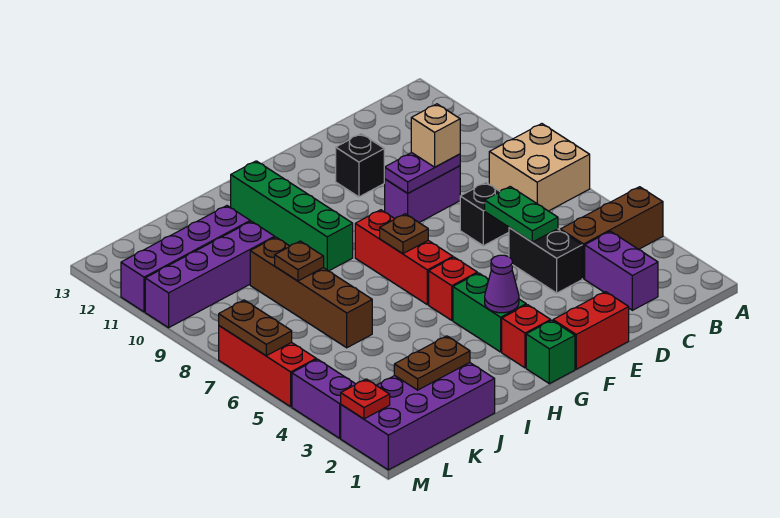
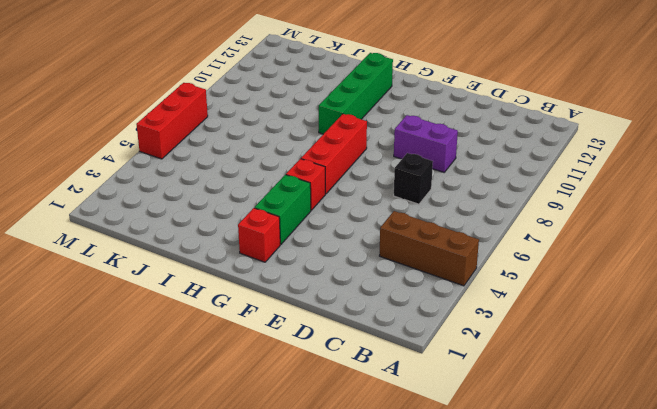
none -> tan 2x2 brick [489,124,590,211]
none -> purple 1x2 brick [585,231,658,310]
none -> black 1x2 brick [509,228,582,293]

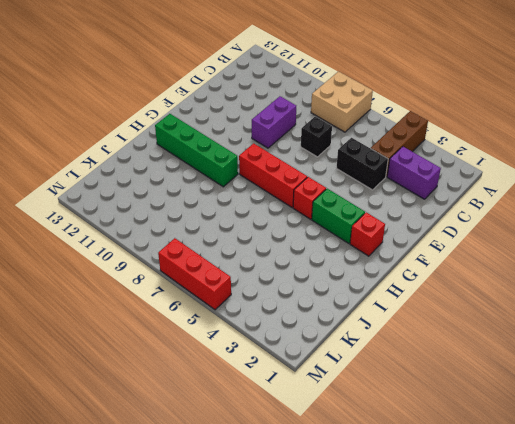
none -> red 1x2 brick [553,292,629,369]
none -> black 1x1 brick [336,134,384,197]
none -> green 1x1 brick [526,320,575,384]

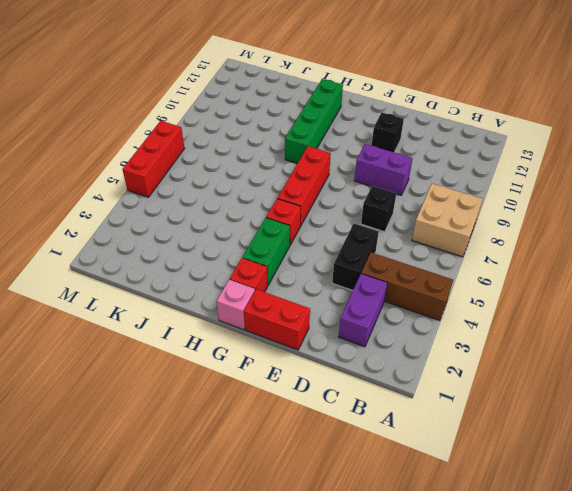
pink 1x1 brick [216,280,255,330] -> green 1x1 brick [526,320,575,384]
none -> purple 2x4 brick [341,363,495,470]
none -> brown 1x4 brick [250,237,372,348]
none -> purple 1x4 brick [145,221,275,328]

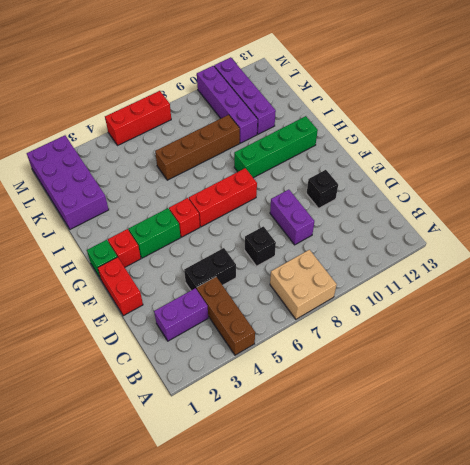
none -> purple 1x2 brick [292,359,355,438]
none -> green 1x2 plate [485,187,558,242]
none -> purple 1x2 plate [384,153,460,193]

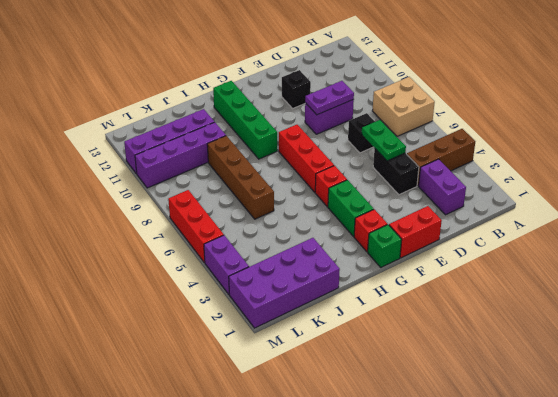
none -> purple 1x1 cone [485,255,519,313]
none -> brown 1x1 plate [380,214,428,254]
none -> brown 1x2 plate [394,336,470,390]

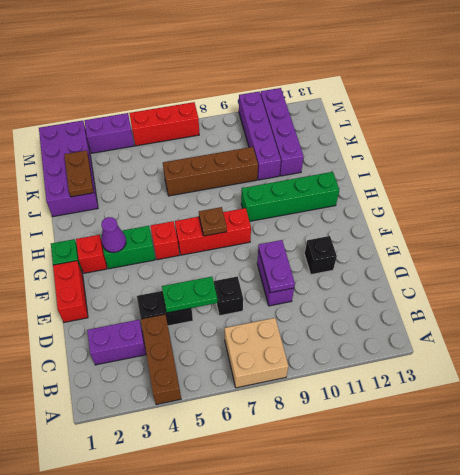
none -> brown 1x1 plate [275,241,324,281]
none -> red 1x1 plate [341,379,390,419]
none -> brown 1x2 plate [219,300,292,356]

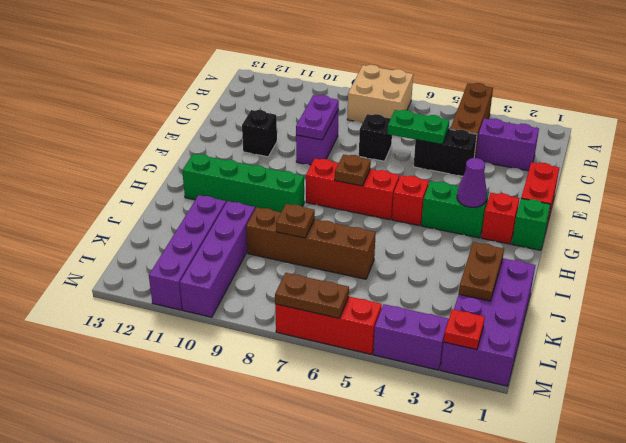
none -> tan 1x1 brick [411,104,460,167]

